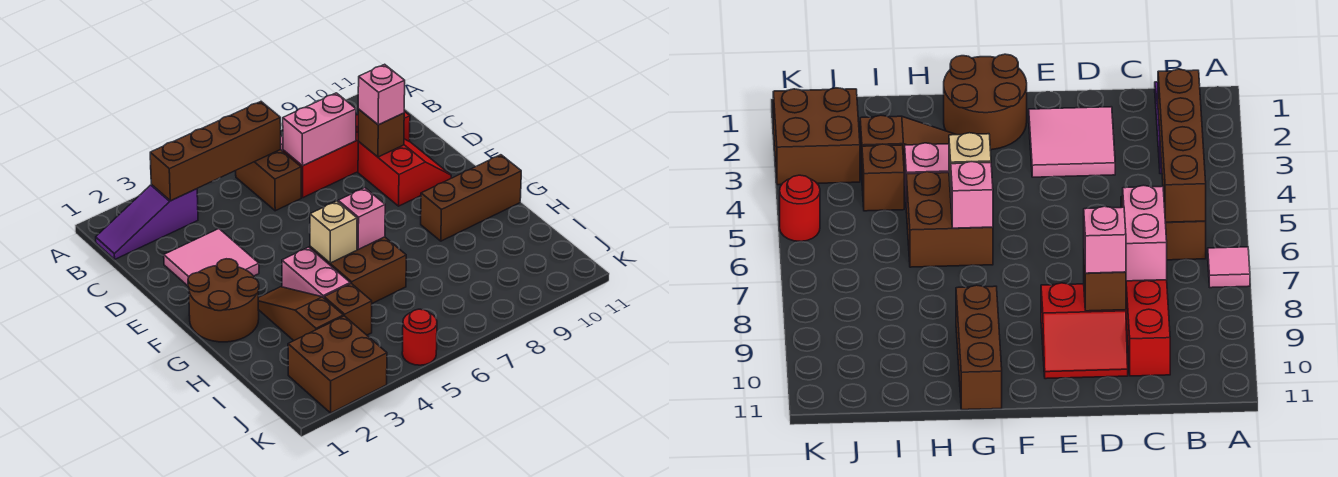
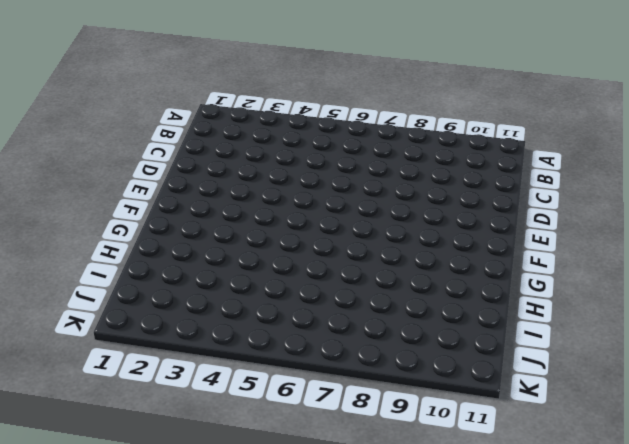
none -> pink 1x1 tile [1208,247,1250,288]
none -> purple 1x3 slope [96,185,198,259]
none -> brown 1x2 brick [236,150,301,211]

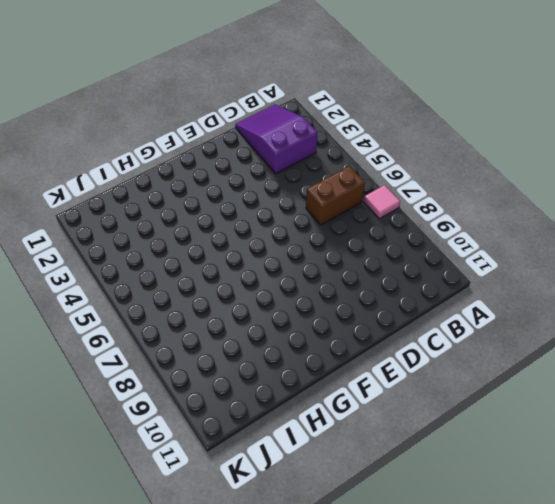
purple 2x3 slope [235,105,318,173] -> purple 1x3 slope [96,185,198,259]
none -> red 1x4 brick [283,111,410,198]
none -> pink 2x2 tile [164,229,259,286]
none -> red 2x2 slope [358,139,451,206]

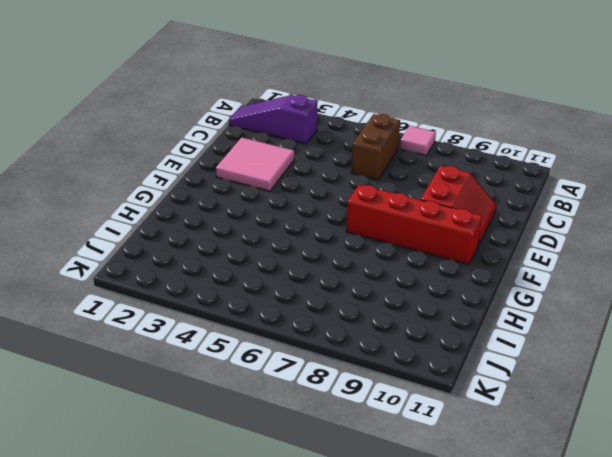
red 1x4 brick [346,185,482,265] -> red 1x4 brick moved to [283,111,410,198]
none -> brown 2x2 round brick [188,259,259,342]
none -> brown 1x3 slope [258,287,343,341]
none -> pink 1x2 brick [282,247,350,298]

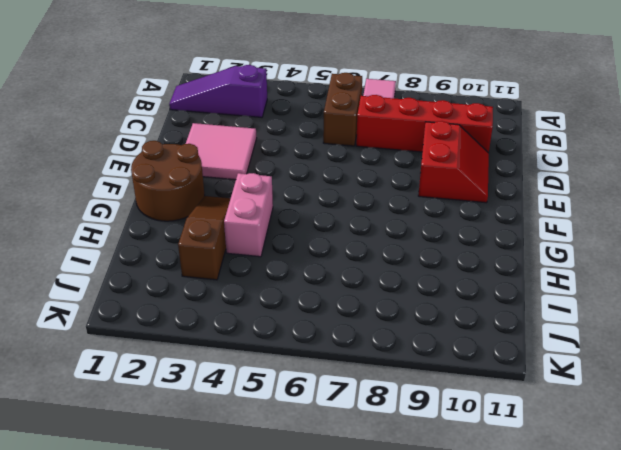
none -> brown 2x2 brick [310,237,406,303]
none -> brown 1x3 brick [421,155,521,241]
none -> brown 1x1 brick [324,284,372,335]

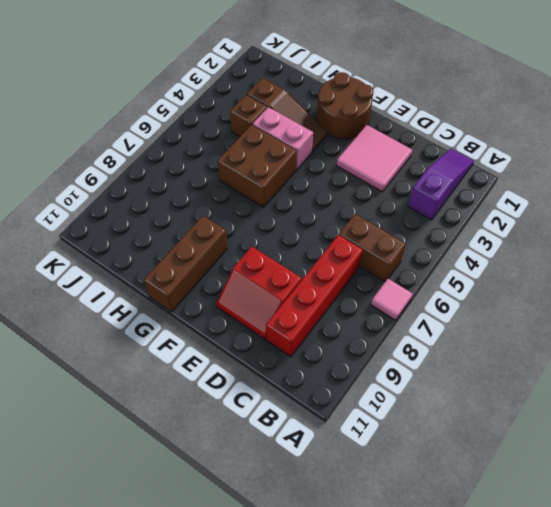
none -> brown 2x2 brick [288,316,387,413]
none -> red 1x1 round brick [402,309,437,365]
none -> brown 1x4 brick [150,102,281,201]

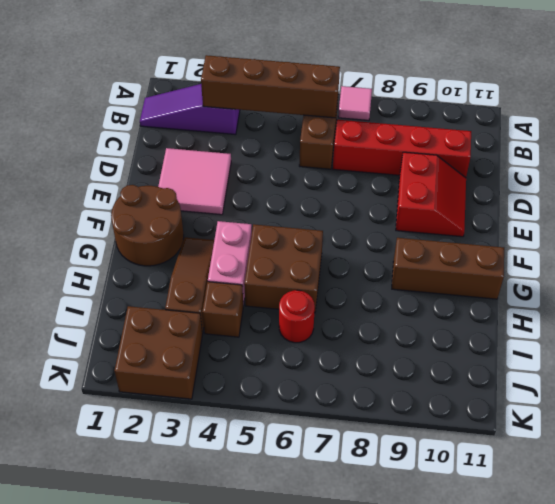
red 1x1 round brick [279,290,315,343] -> red 1x1 round brick moved to [402,309,437,365]
none -> pink 1x2 brick [283,93,356,166]
none -> brown 1x1 brick [358,109,404,157]
none -> tan 1x1 brick [310,201,357,263]

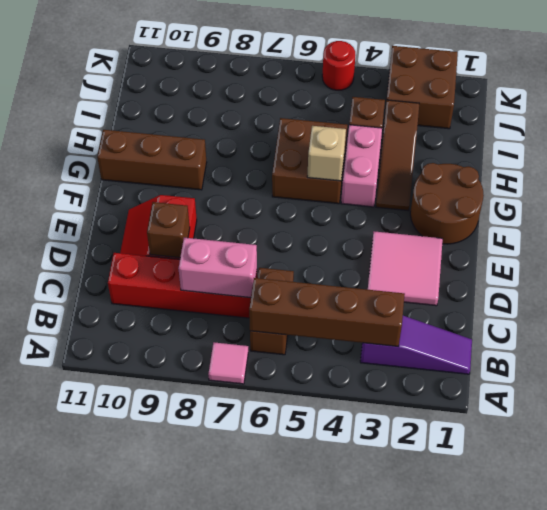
none -> pink 1x1 brick [338,188,385,249]
none -> pink 1x1 brick [358,64,405,125]

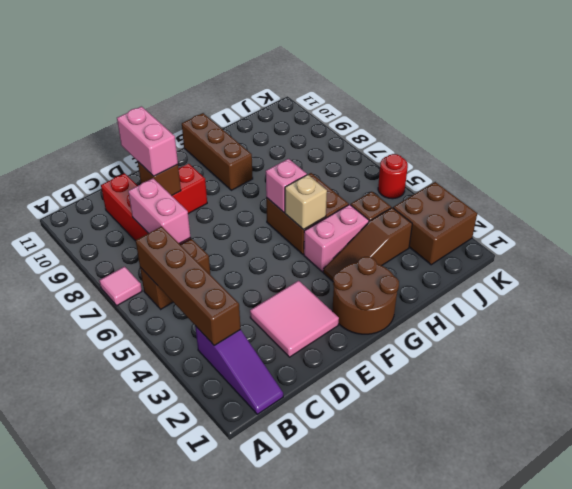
pink 1x2 brick [117,106,178,176] -> pink 1x1 brick [358,64,405,125]

